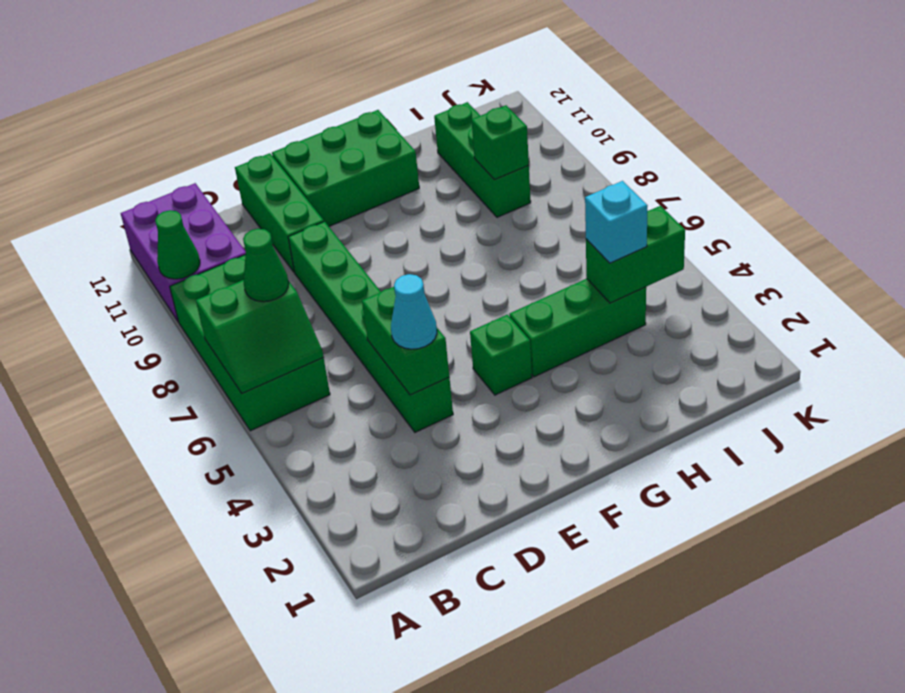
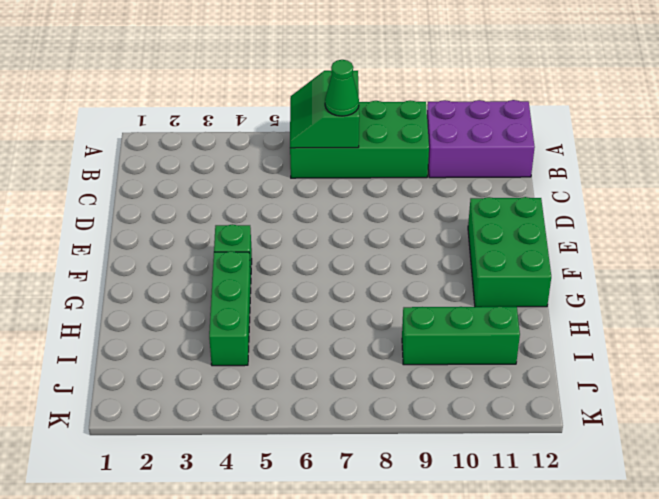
none -> green 1x6 brick [288,222,453,432]
none -> green 1x3 brick [235,153,324,272]
none -> green 1x1 cone [155,210,200,279]

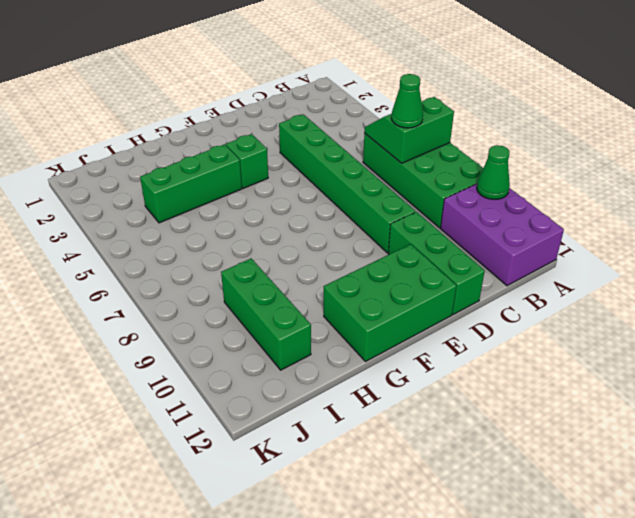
none -> green 1x2 brick [362,287,449,395]
none -> green 1x2 brick [586,206,685,303]
none -> green 1x1 brick [472,105,529,180]

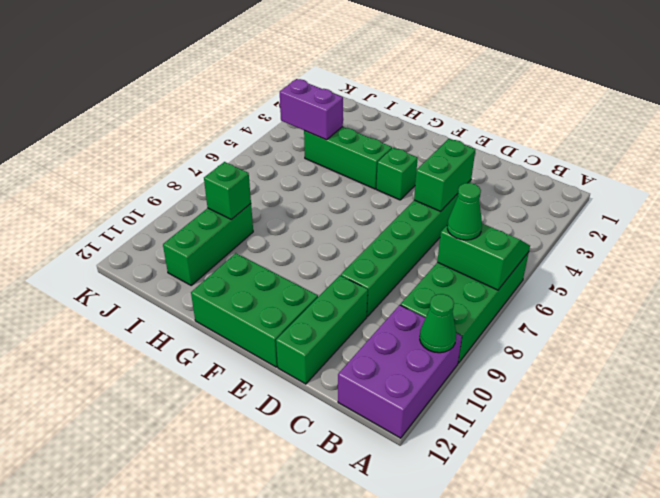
purple 1x2 brick [280,79,343,140] -> green 1x2 brick [586,206,685,303]
none -> cyan 1x1 cone [391,274,437,349]
none -> cyan 1x1 brick [585,181,648,263]

